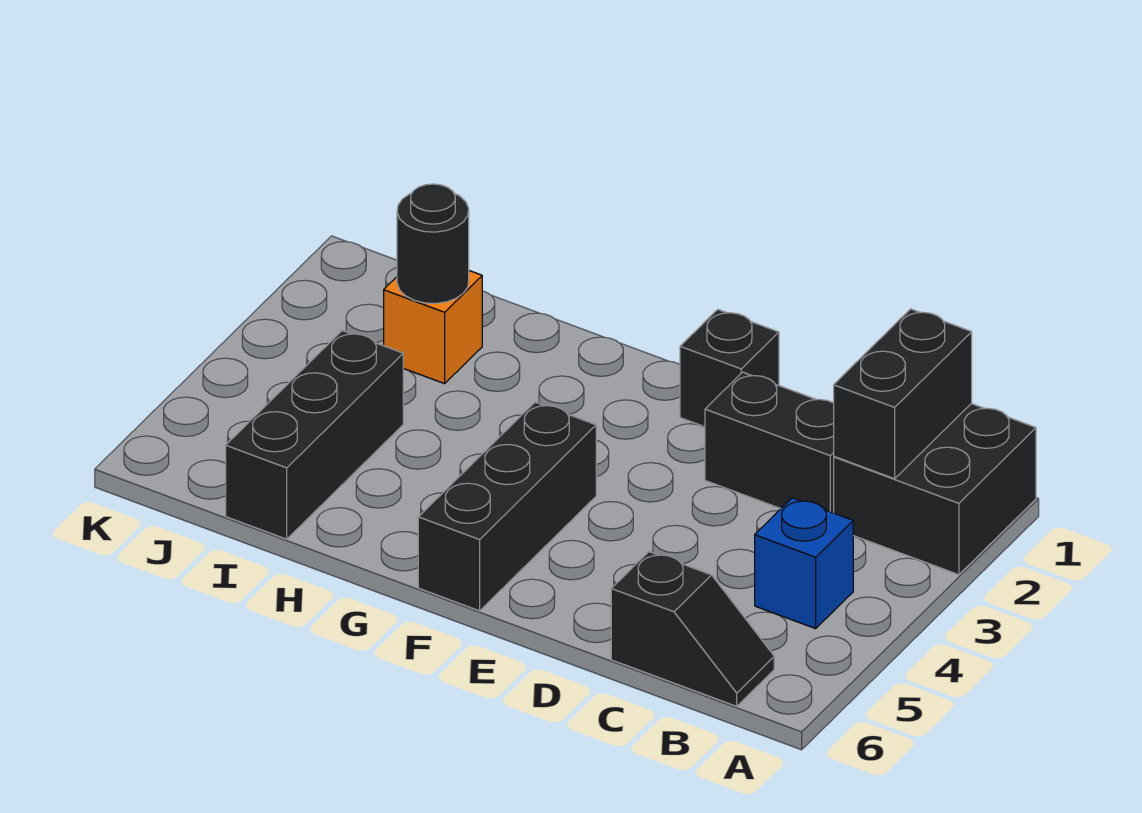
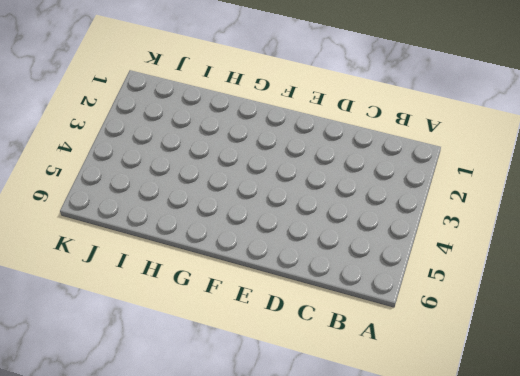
none -> black 2x2 brick [834,404,1036,575]
none -> blue 1x1 brick [755,498,853,629]

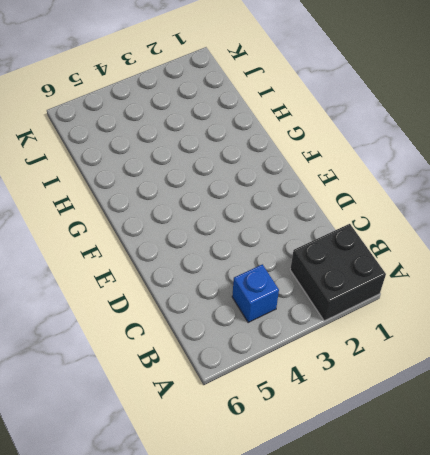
none -> black 1x2 slope [611,552,774,706]
none -> black 1x2 brick [705,372,834,513]

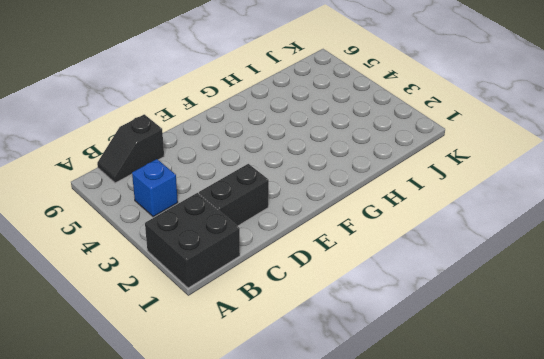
none -> black 1x1 brick [680,310,779,427]
none -> black 1x3 brick [418,402,596,611]

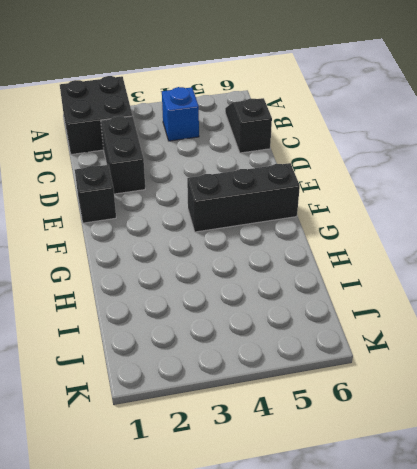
none -> orange 1x1 brick [384,271,482,384]
none -> black 1x3 brick [226,331,403,539]

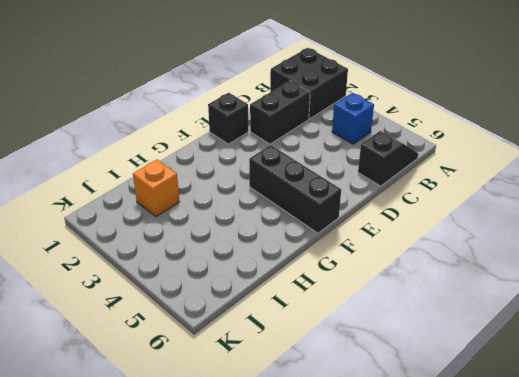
none -> black 1x3 brick [226,331,403,539]
none -> black 1x2 brick [834,309,972,479]

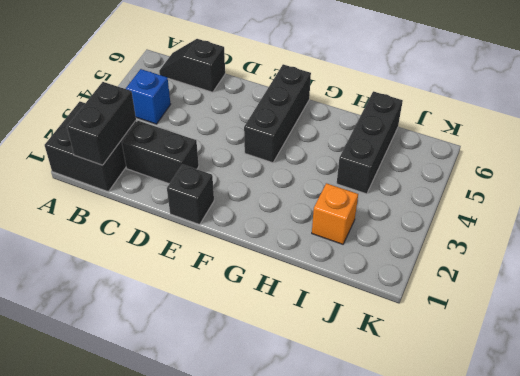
none -> black 1x1 round brick [397,184,469,303]

